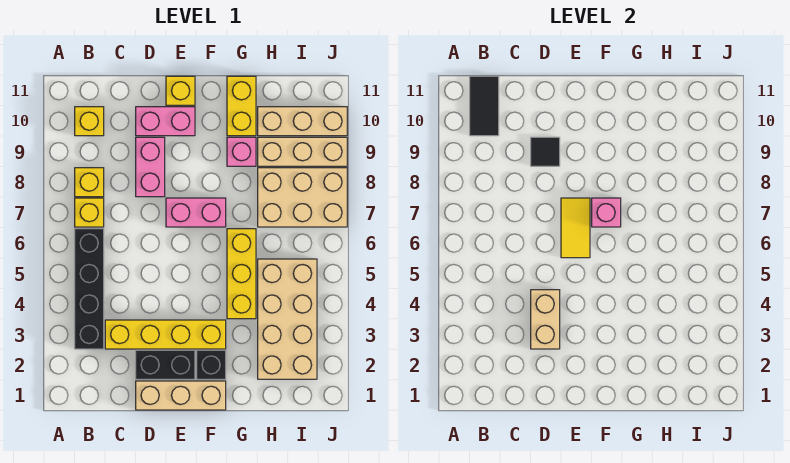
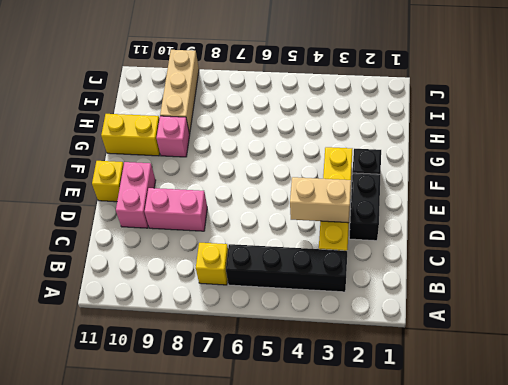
none -> yellow 1x1 brick [75,168,104,197]
none -> yellow 1x1 brick [75,107,104,136]
none -> tan 1x3 brick [136,381,226,410]

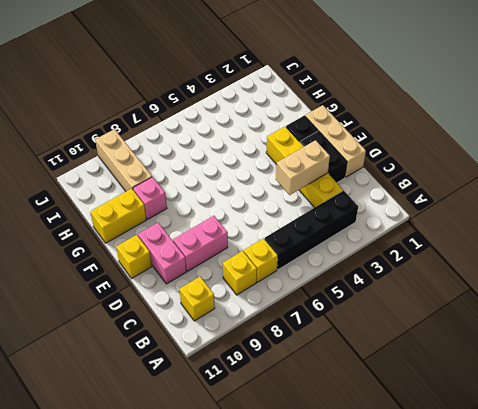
none -> pink 1x2 brick [166,198,226,227]
none -> yellow 1x3 brick [227,229,256,319]
none -> tan 2x4 brick [258,259,317,379]

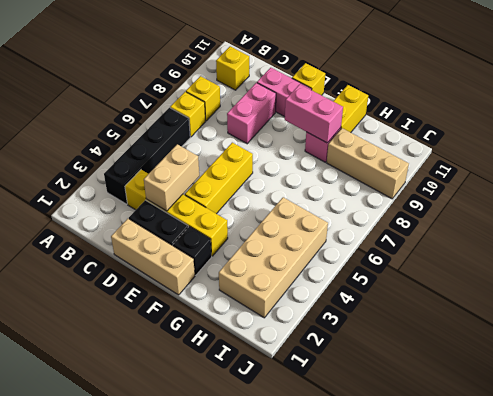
yellow 1x3 brick [185,143,253,214] -> yellow 1x3 brick moved to [227,229,256,319]
pink 1x2 brick [285,84,343,143] -> pink 1x2 brick moved to [166,198,226,227]
none -> tan 2x3 brick [258,168,347,227]
none -> tan 1x3 brick [258,107,347,136]
none -> black 1x2 tile [470,76,499,136]

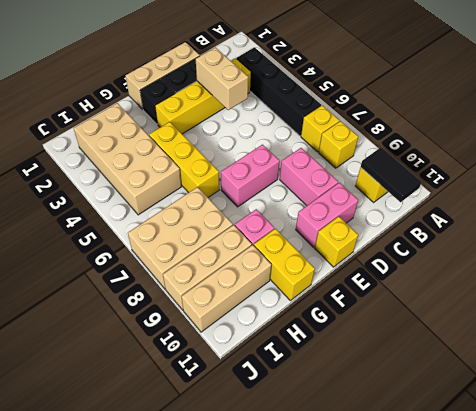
none -> black 1x1 tile [531,137,560,166]
none -> yellow 1x2 tile [561,198,590,258]
none -> pink 1x1 brick [592,198,621,227]

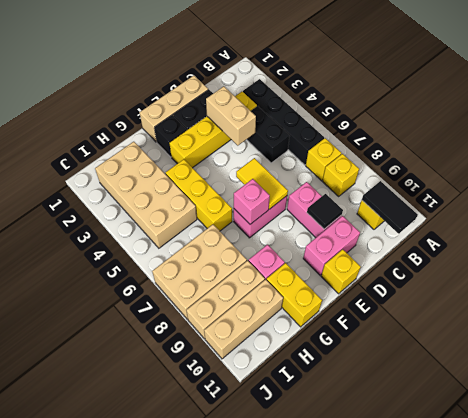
black 1x2 brick [246,106,290,163] -> none

